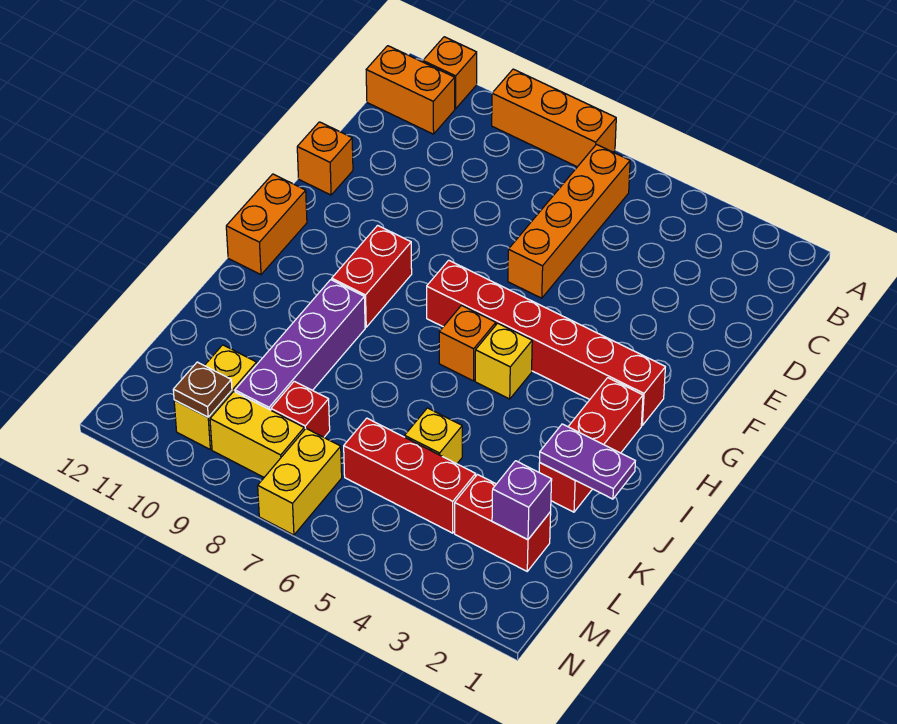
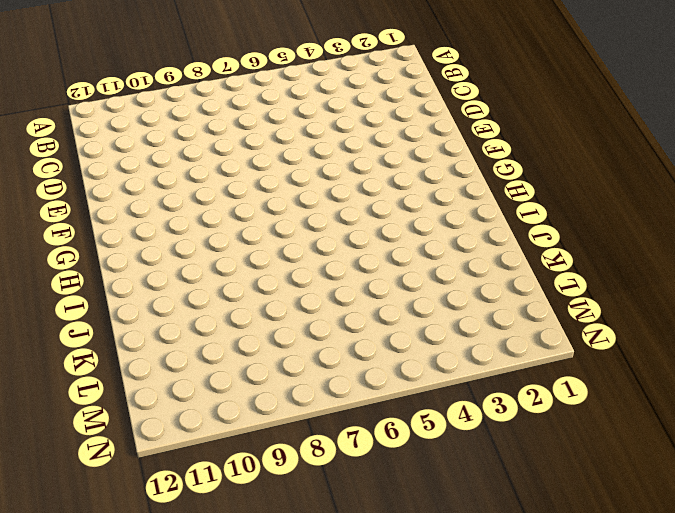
none -> orange 1x3 brick [492,69,616,167]
none -> orange 1x1 brick [423,37,477,109]
none -> orange 1x4 brick [508,145,630,298]

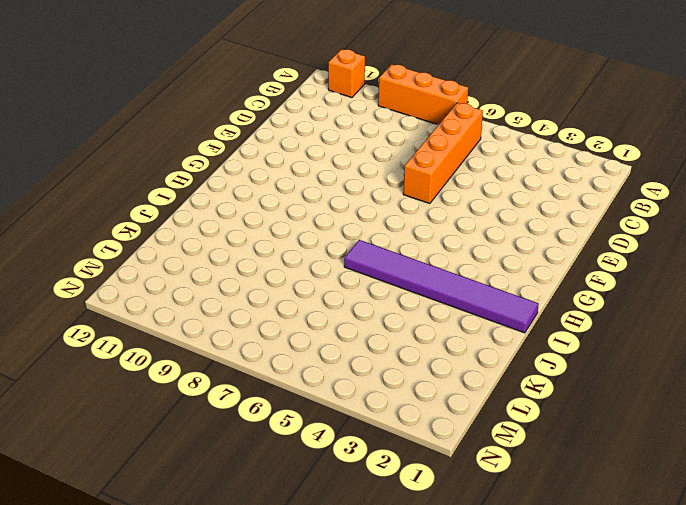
purple 1x6 tile [344,240,539,333] -> red 1x3 brick [539,378,643,512]
none -> orange 1x2 brick [366,46,455,134]
none -> orange 1x1 brick [297,122,353,195]
none -> red 1x6 brick [427,260,665,425]

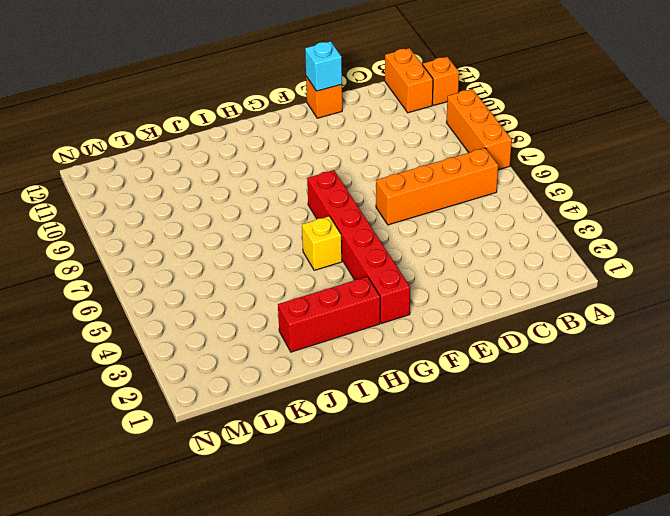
cyan 1x1 brick [305,41,342,91] -> none
none -> red 1x2 brick [332,225,412,327]
none -> orange 1x2 brick [226,174,307,275]
none -> orange 1x1 brick [439,305,496,381]

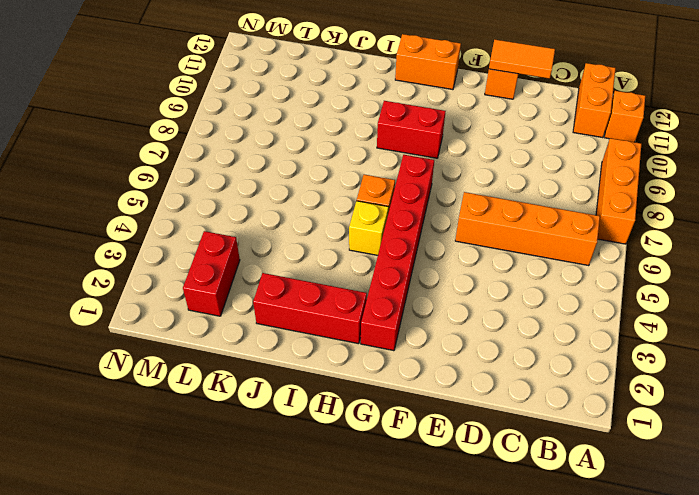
orange 1x2 tile [489,40,555,79] -> none
none -> purple 1x4 brick [235,280,365,410]
none -> yellow 1x1 brick [405,408,462,464]
none -> red 1x3 brick [344,418,476,533]

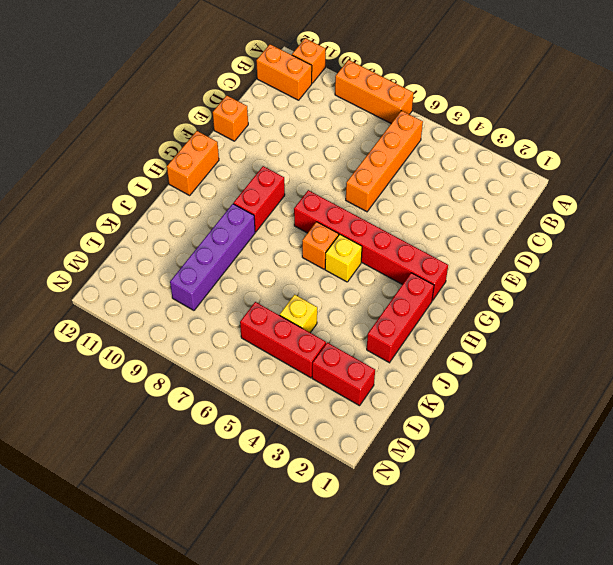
none -> red 1x1 brick [271,381,330,437]
none -> yellow 1x2 brick [174,345,257,449]
none -> yellow 1x2 brick [258,429,342,535]

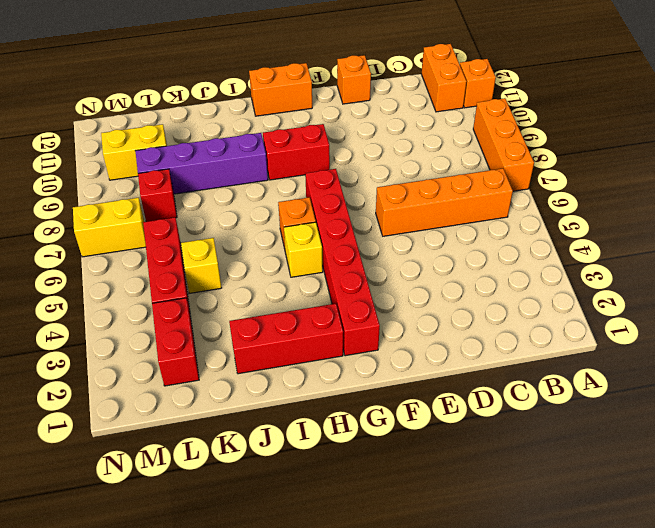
none -> yellow 1x2 brick [210,392,304,477]
none -> purple 1x2 plate [540,424,635,499]
none -> purple 1x1 brick [492,461,552,540]

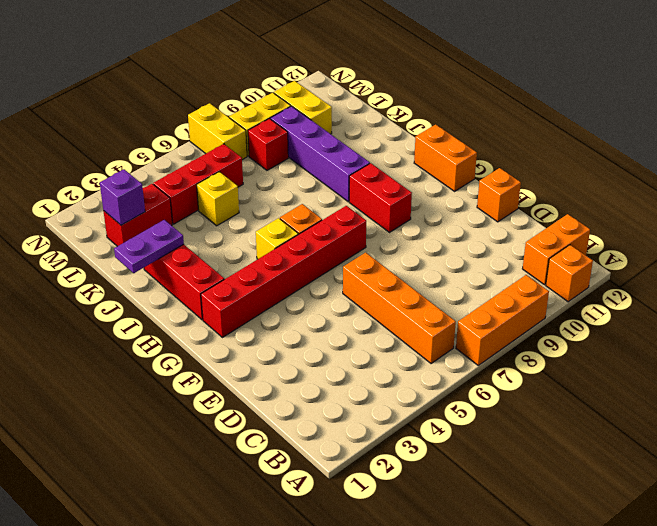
none -> brown 1x1 plate [173,362,232,417]

